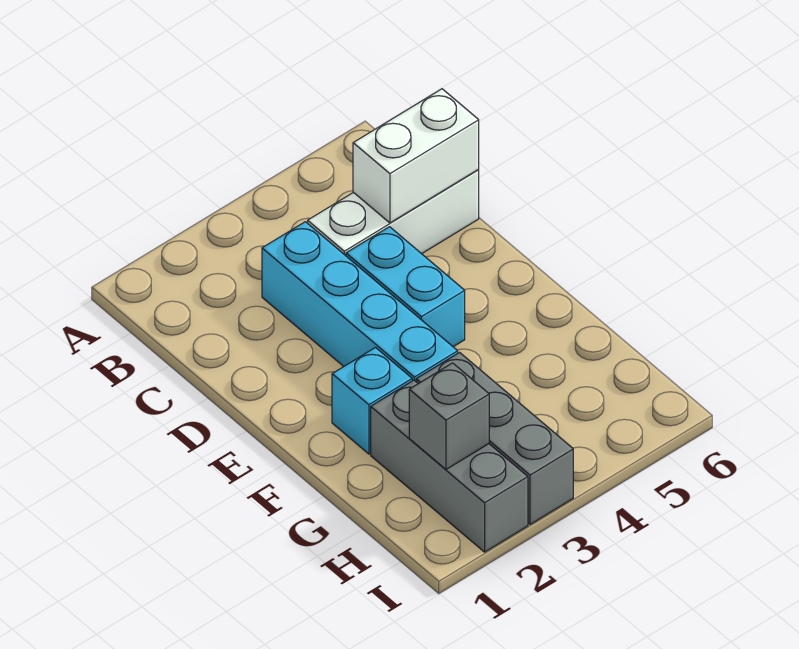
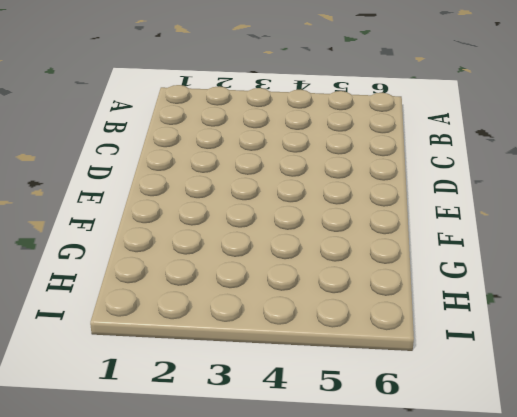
none -> cyan 1x4 brick [262,222,458,381]
none -> white 1x3 brick [308,169,479,256]

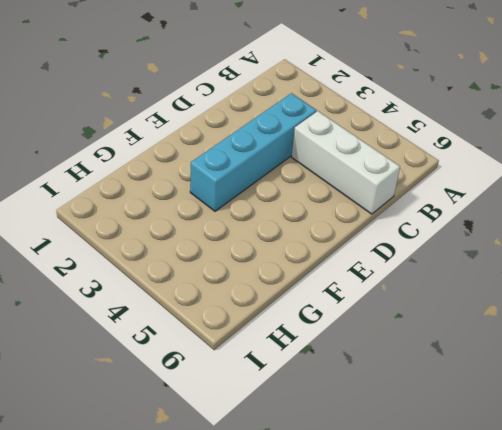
none -> cyan 1x2 brick [346,227,465,347]
none -> cyan 1x1 brick [332,348,412,454]

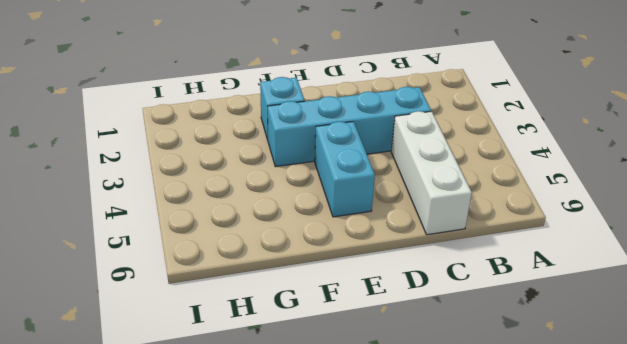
cyan 1x2 brick [315,122,375,217] -> cyan 1x2 brick turned to [346,227,465,347]
none -> grey 1x3 brick [371,380,528,552]
none -> grey 1x3 brick [416,353,573,524]

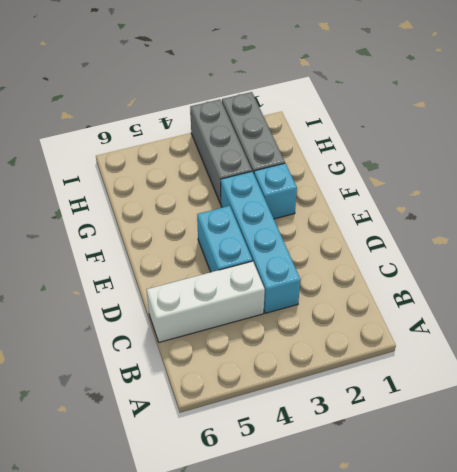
none -> white 1x2 brick [353,89,479,223]
none -> grey 1x1 brick [409,363,489,469]

